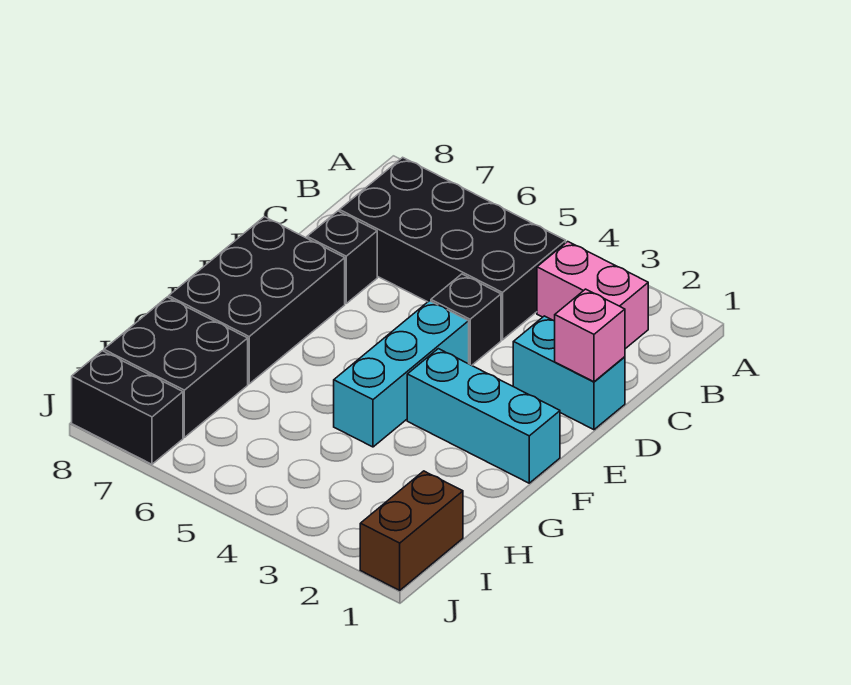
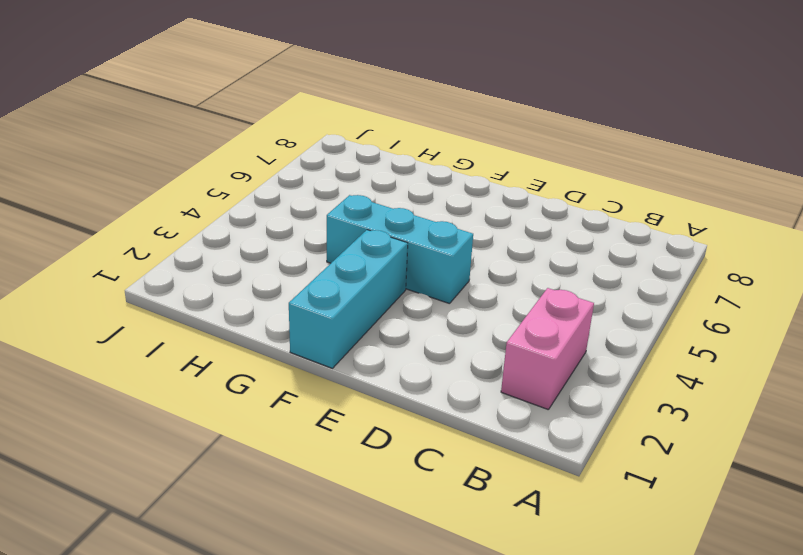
none -> black 2x4 brick [339,157,566,340]
none -> cyan 1x2 brick [513,316,625,430]
none -> black 1x1 brick [431,274,501,365]

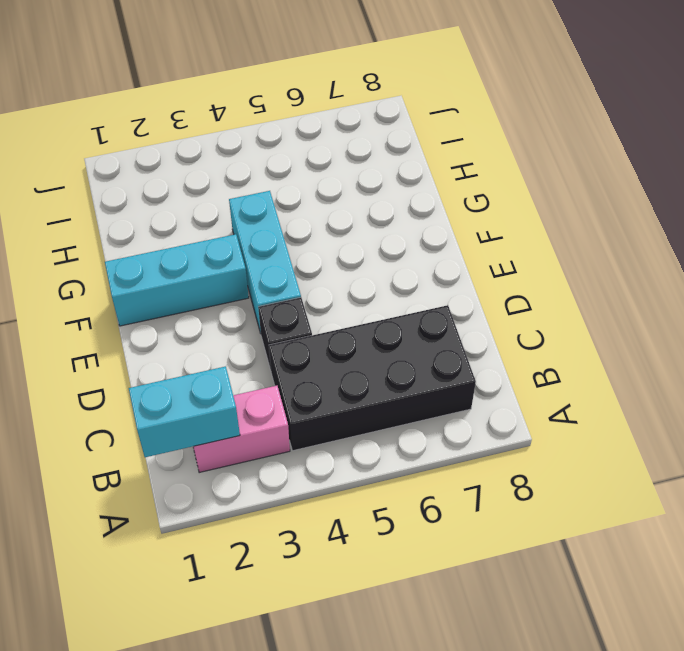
cyan 1x2 brick [129,366,240,457] -> cyan 1x2 brick moved to [513,316,625,430]
none -> black 1x1 brick [307,211,377,303]
none -> black 2x3 brick [169,217,345,384]
none -> black 2x2 brick [104,297,248,437]

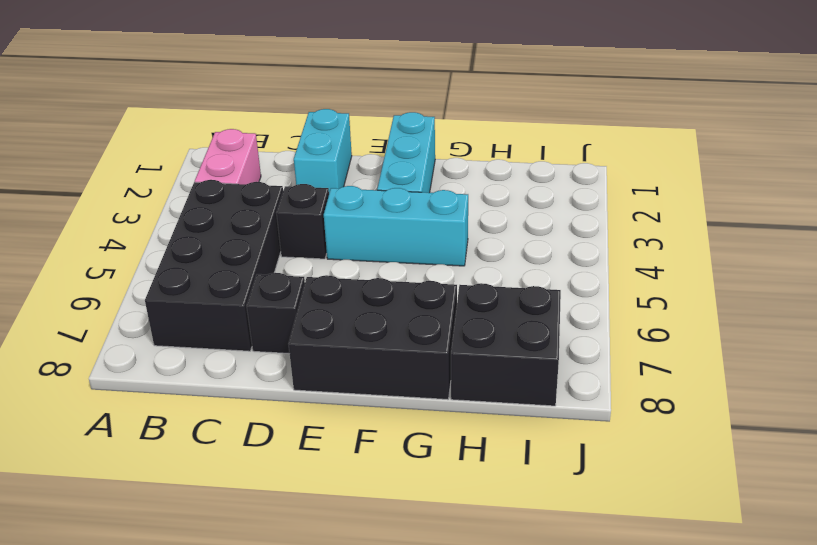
none -> brown 1x2 brick [360,471,463,590]
none -> black 1x2 brick [72,351,183,464]
none -> pink 1x1 brick [555,289,625,382]

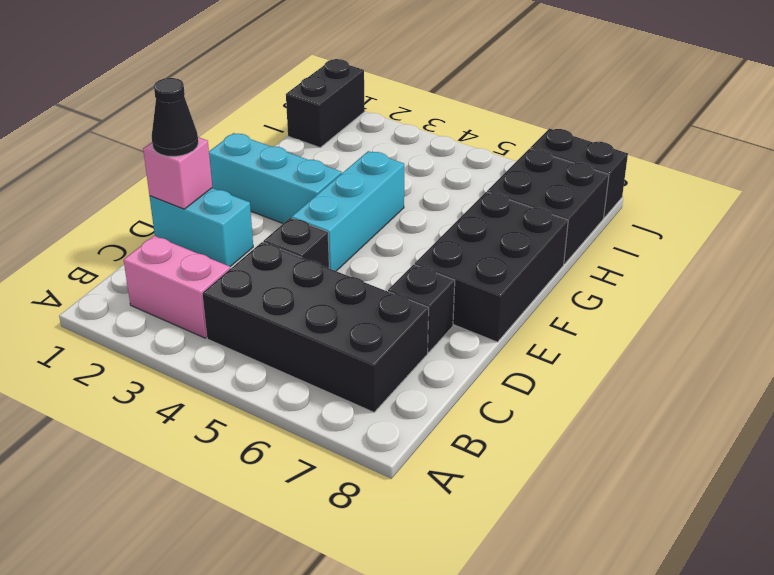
black 1x1 cone [152,78,198,157] -> none
black 1x2 brick [286,59,365,147] -> brown 1x2 brick [360,471,463,590]

